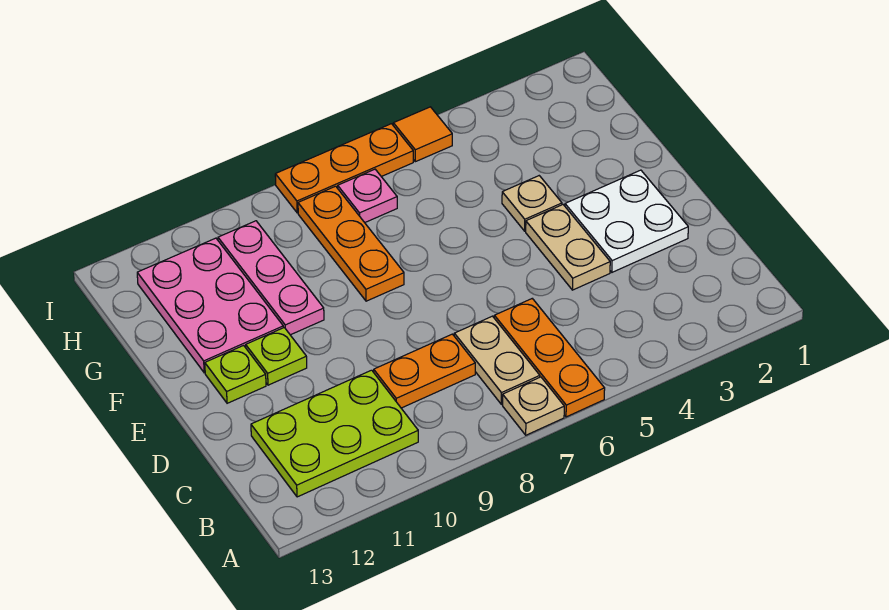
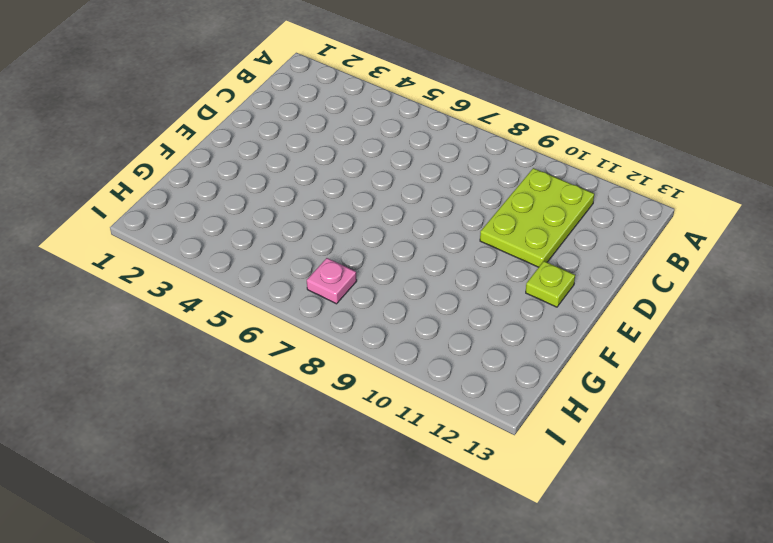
lime 2x3 plate [480,168,594,267] -> lime 2x3 plate turned to [251,370,418,497]
none -> orange 1x3 plate [494,299,605,417]
none -> tan 1x1 plate [503,377,564,435]
none -> tan 1x2 plate [454,316,540,404]

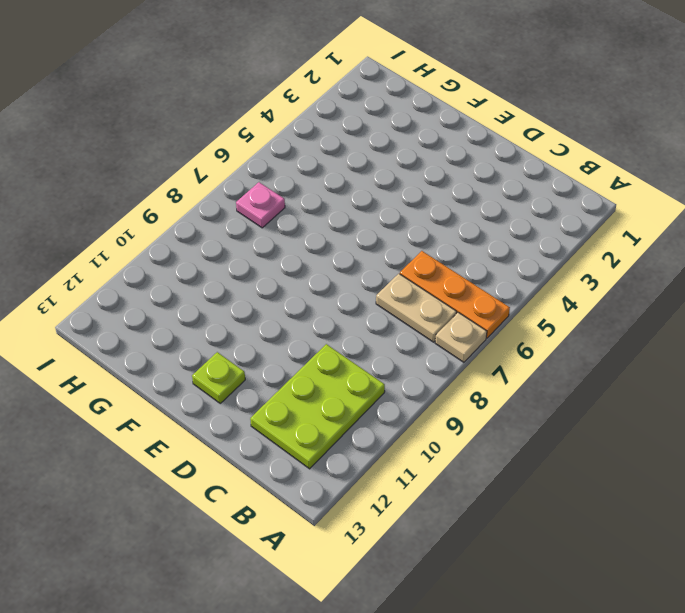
none -> orange 1x2 plate [374,334,475,408]
none -> white 2x2 plate [565,170,688,272]
none -> tan 1x2 plate [526,205,610,290]

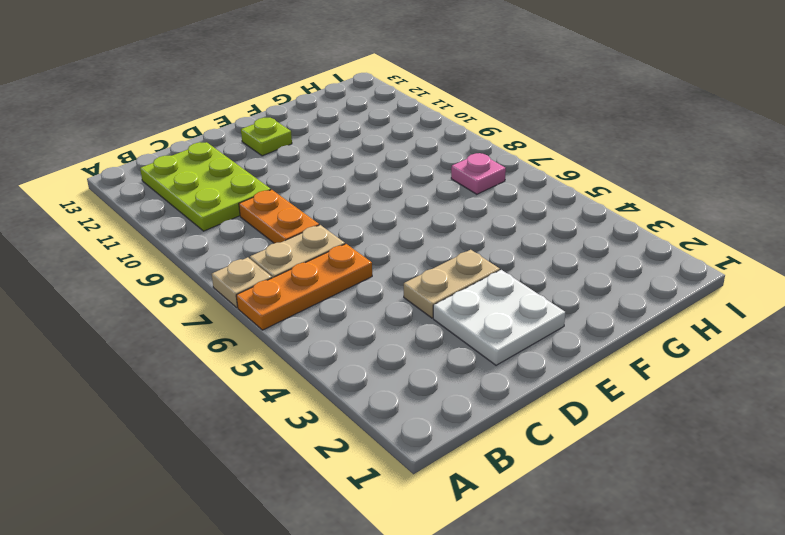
none -> lime 1x1 plate [246,328,307,385]
none -> tan 1x1 plate [502,176,562,231]
none -> orange 1x3 plate [298,186,404,301]

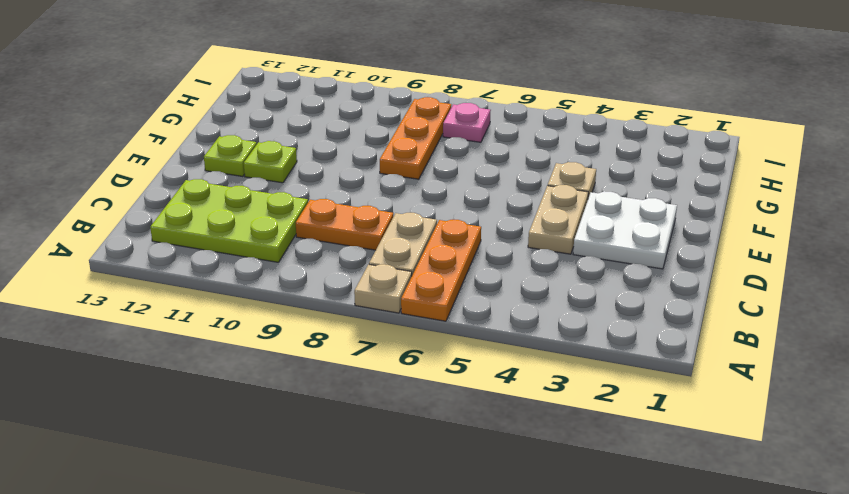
none -> pink 1x3 plate [218,221,324,335]
none -> pink 2x3 plate [137,238,283,373]
none -> orange 1x1 tile [393,107,452,162]

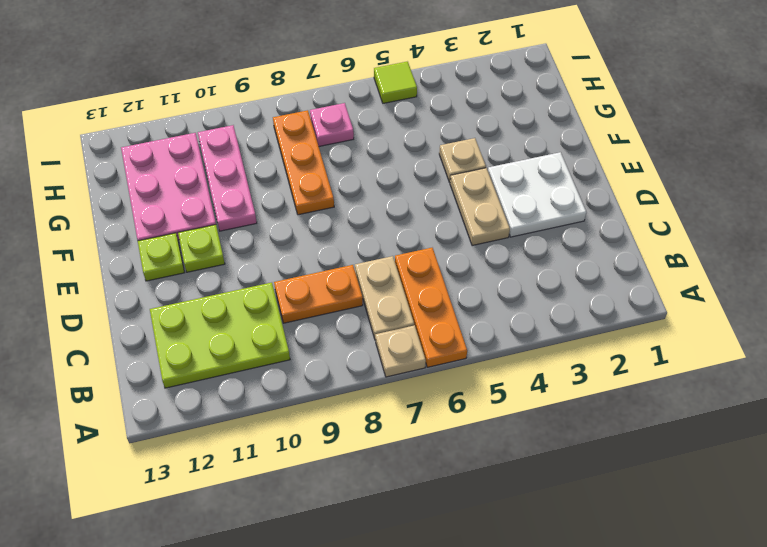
lime 1x1 tile [374,62,417,103] -> orange 1x1 tile [393,107,452,162]
none -> orange 1x3 plate [275,124,413,213]

